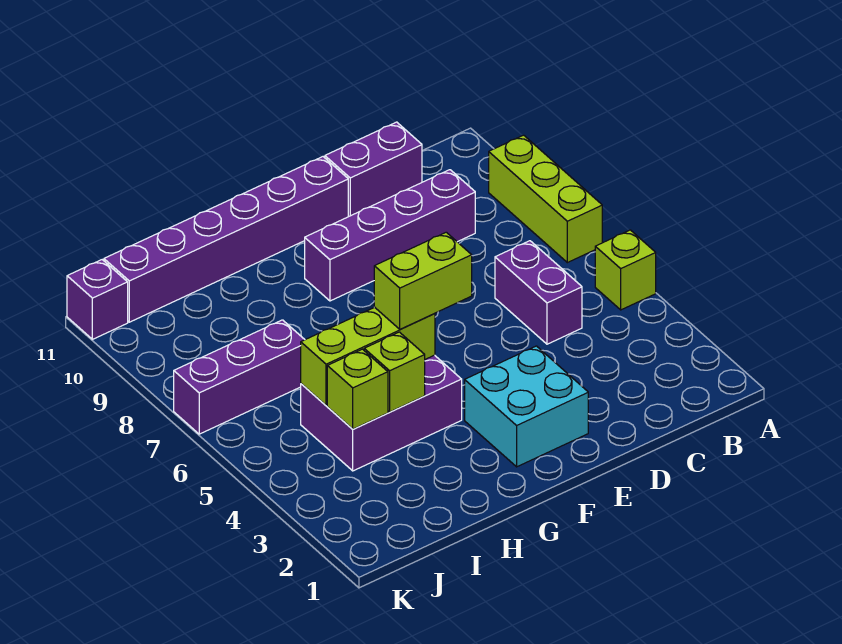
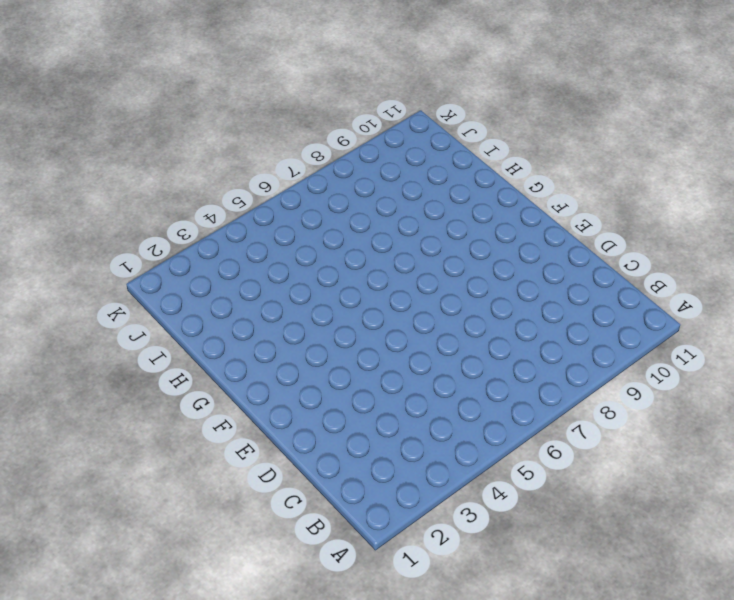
none -> lime 1x1 brick [595,230,656,310]
none -> lime 1x3 brick [489,135,602,263]
none -> purple 1x2 brick [495,241,582,344]

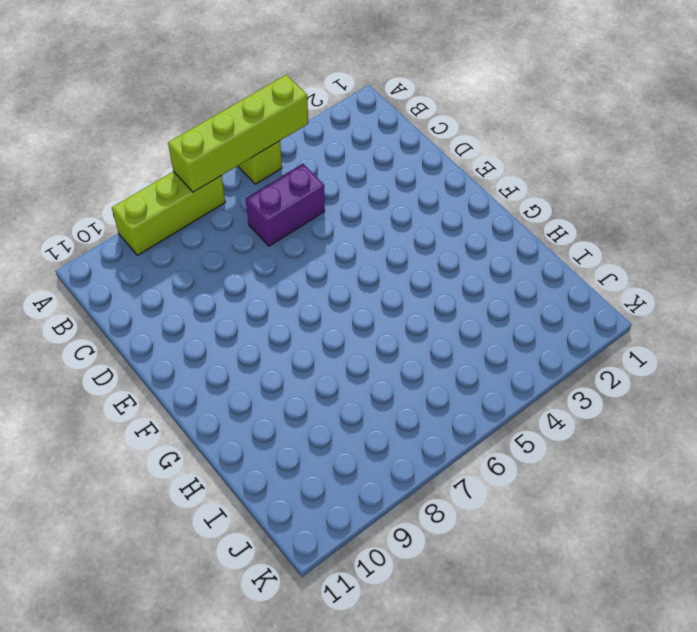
lime 1x4 brick [168,75,308,192] -> none
none -> purple 1x4 brick [305,170,475,301]
none -> purple 1x2 brick [325,122,422,217]
none -> cyan 2x2 brick [465,346,588,467]

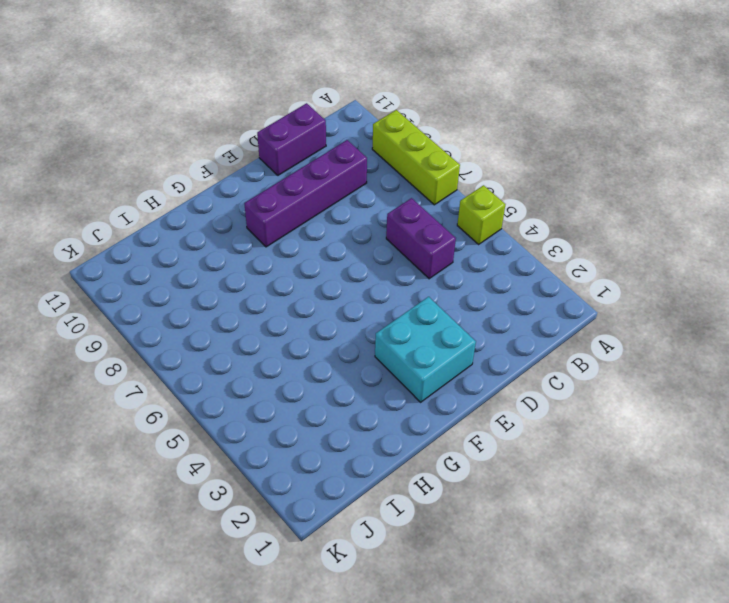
none -> purple 1x6 brick [104,157,348,322]
none -> purple 2x3 brick [301,355,462,471]
none -> purple 1x3 brick [174,320,305,434]

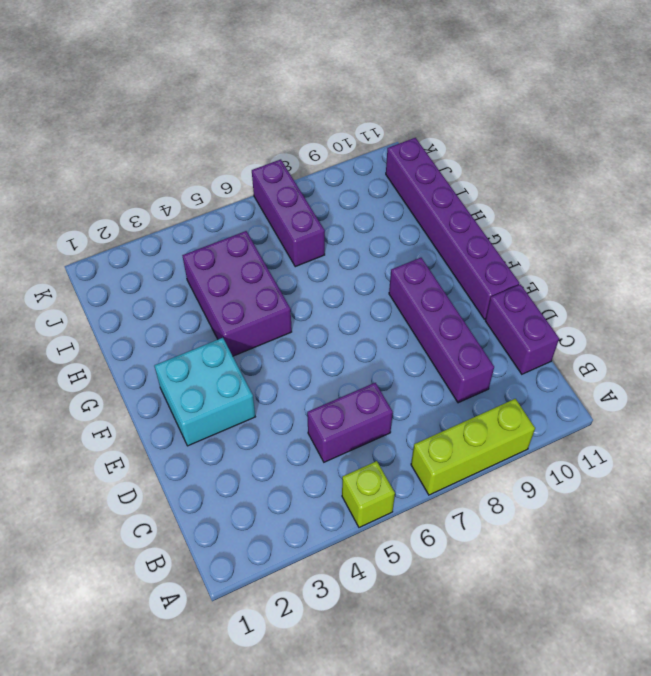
none -> purple 1x1 brick [67,260,128,339]
none -> lime 1x3 brick [301,307,435,406]
none -> lime 1x1 brick [364,332,425,412]

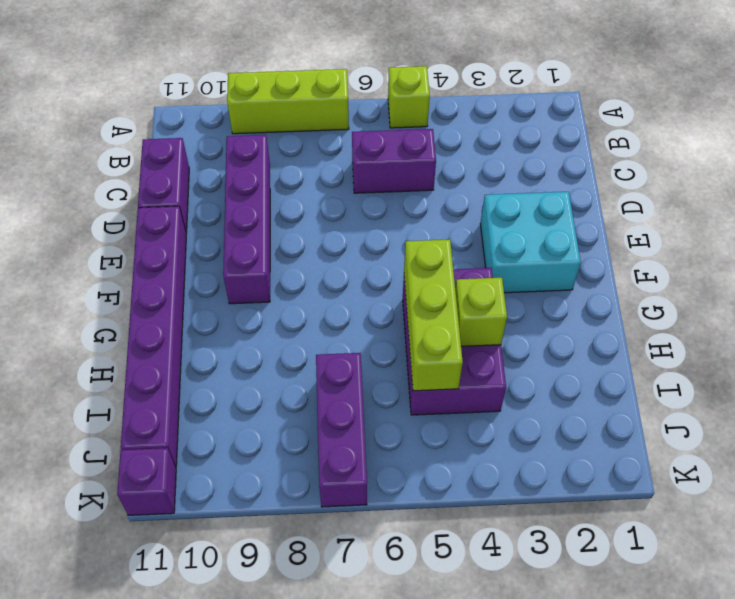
none -> lime 1x1 brick [327,349,388,429]
none -> lime 1x2 brick [374,232,472,329]

